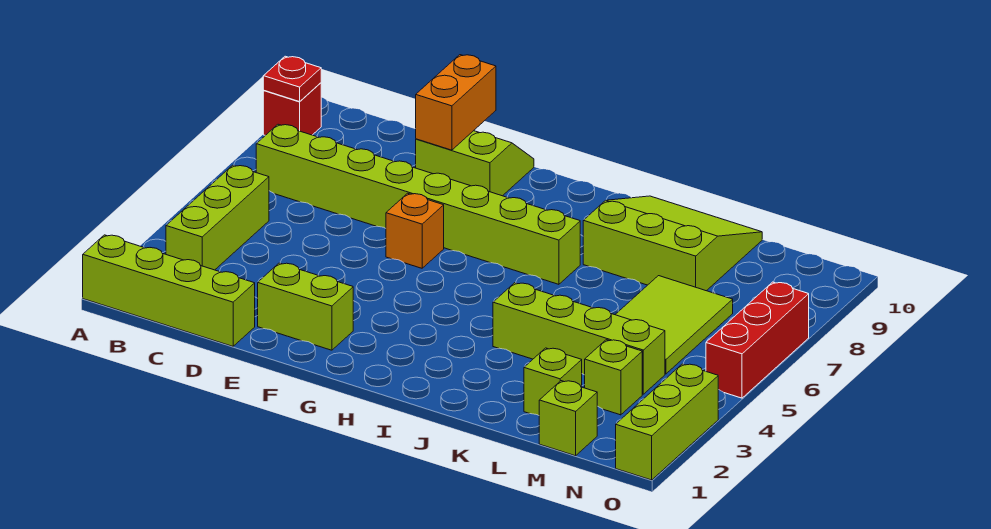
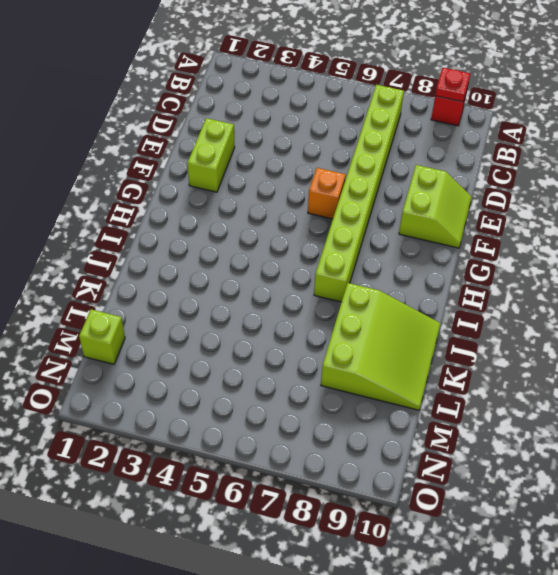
none -> lime 1x4 brick [83,235,255,346]
none -> lime 1x3 brick [166,165,269,270]
none -> lime 1x4 brick [493,283,665,394]

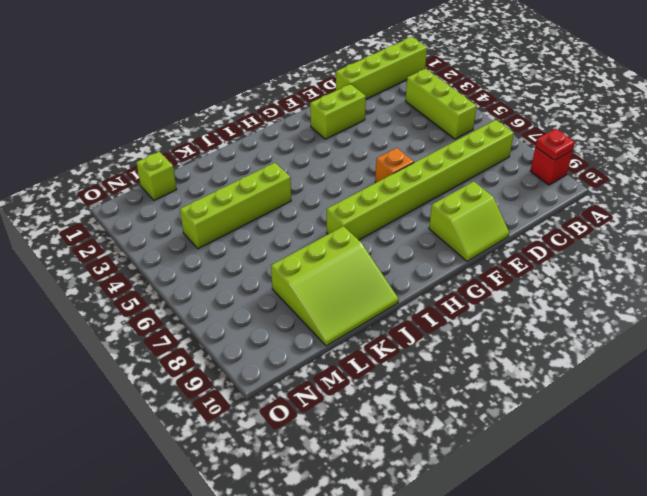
none -> lime 1x1 brick [524,348,582,415]
none -> lime 2x3 tile [615,276,733,374]
none -> lime 1x1 brick [585,340,642,415]

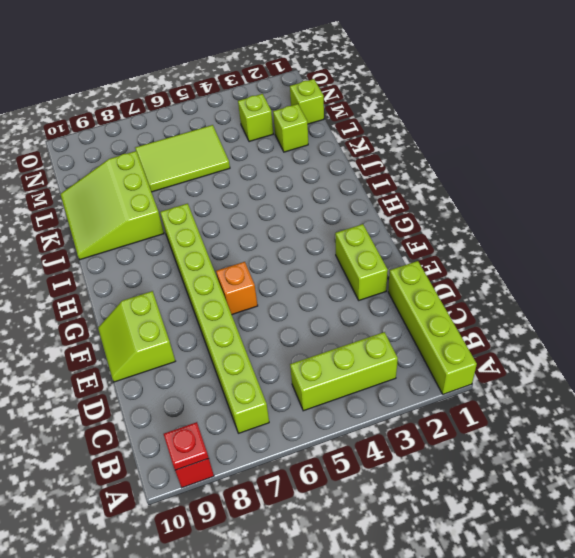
none -> lime 1x4 brick [493,283,665,394]
none -> lime 1x3 brick [616,364,718,480]
none -> red 1x3 brick [706,282,809,398]

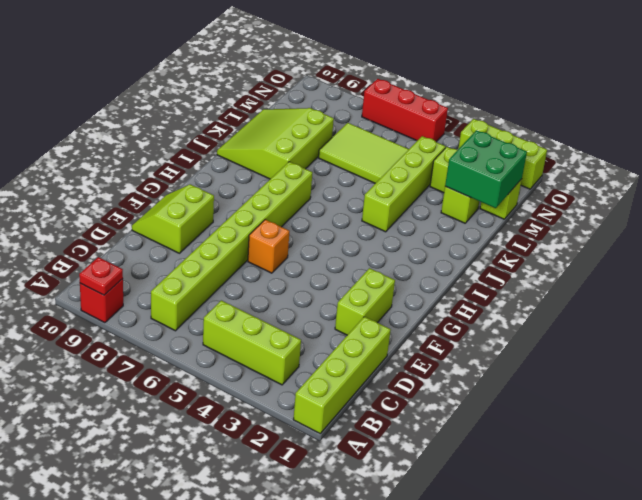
green 2x2 brick [445,130,527,208] -> none
none -> orange 1x2 brick [416,55,496,150]

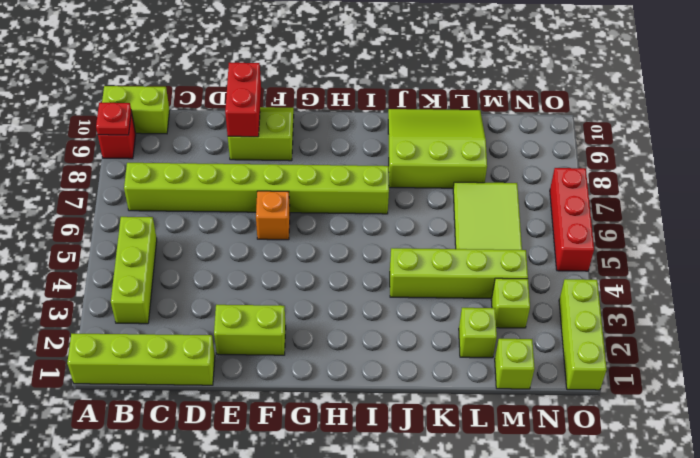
lime 1x2 brick [102,86,170,134] -> none
red 1x2 brick [225,63,261,137] -> orange 1x2 brick [416,55,496,150]

